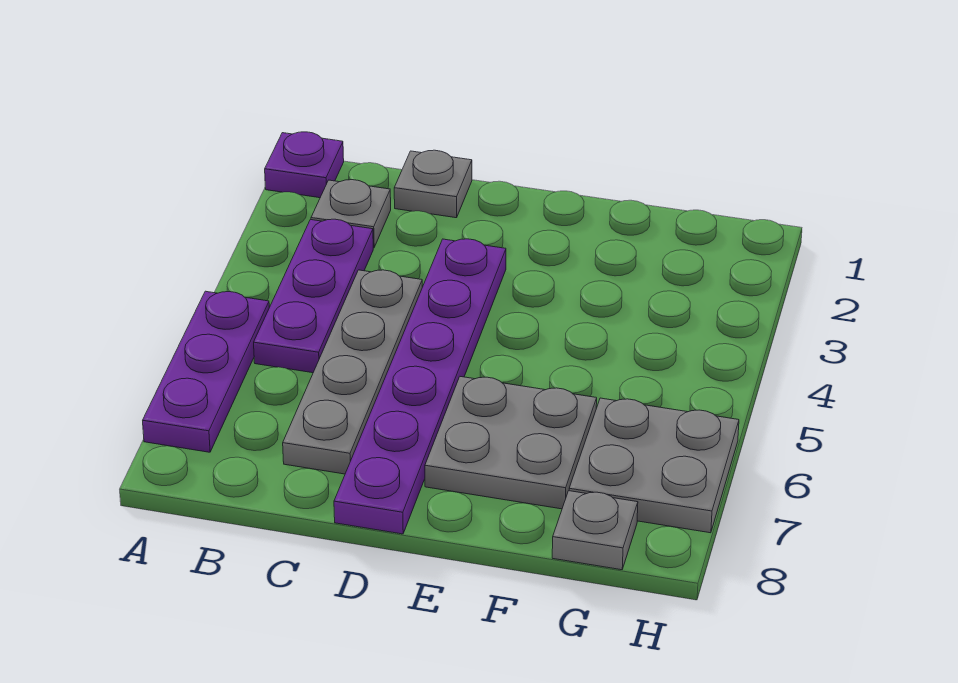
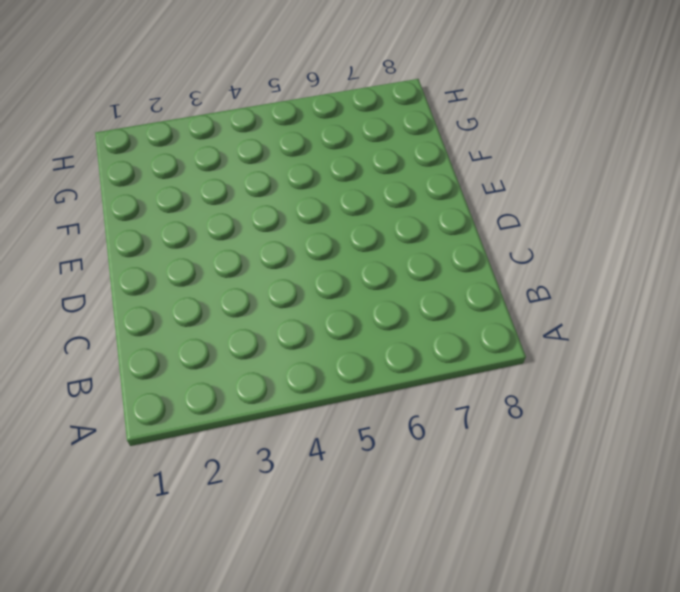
none -> purple 1x1 plate [265,132,344,198]
none -> purple 1x3 plate [143,291,269,452]

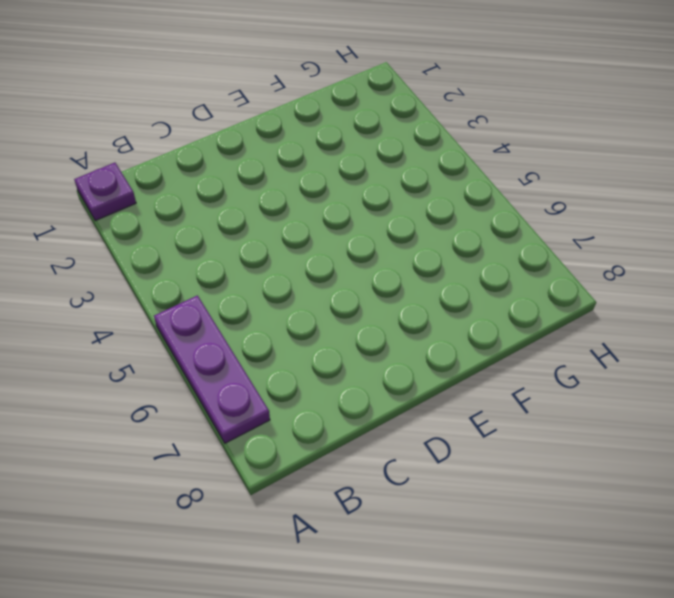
none -> grey 1x1 plate [311,180,391,248]
none -> purple 1x3 plate [254,219,373,373]

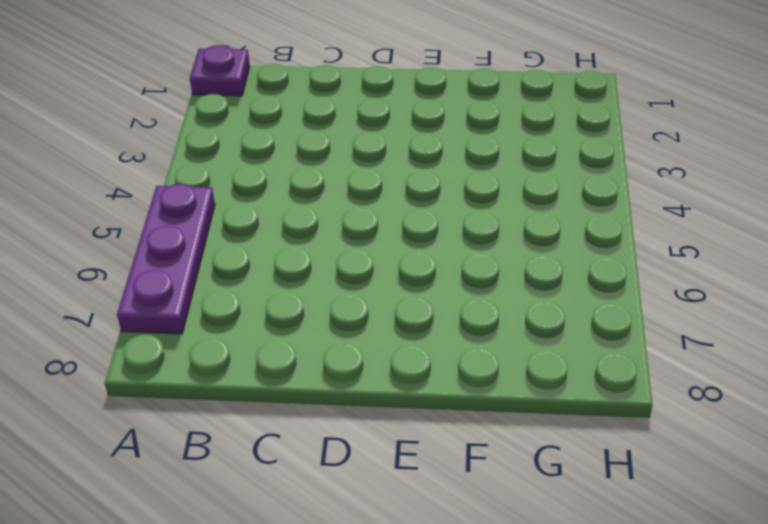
none -> grey 1x1 plate [311,180,391,248]
none -> purple 1x3 plate [254,219,373,373]

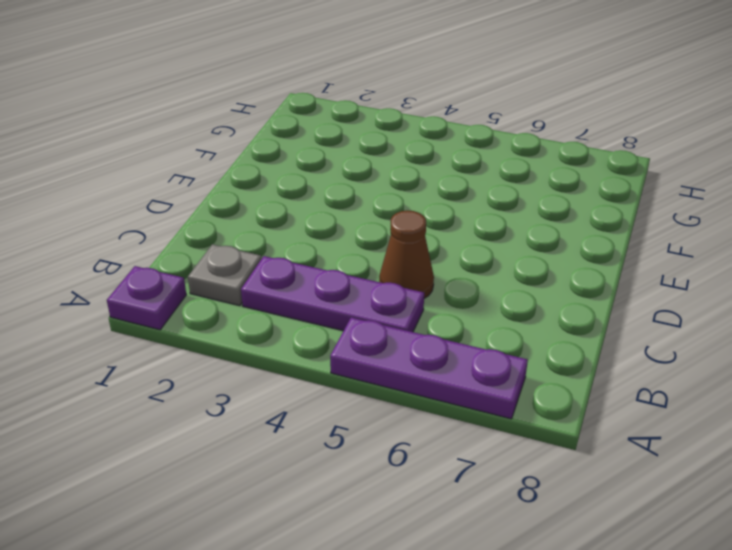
brown 1x1 cone [379,211,434,298] -> grey 1x4 plate [283,270,422,474]
none -> grey 1x1 plate [394,150,472,218]
none -> purple 1x6 plate [334,239,506,534]

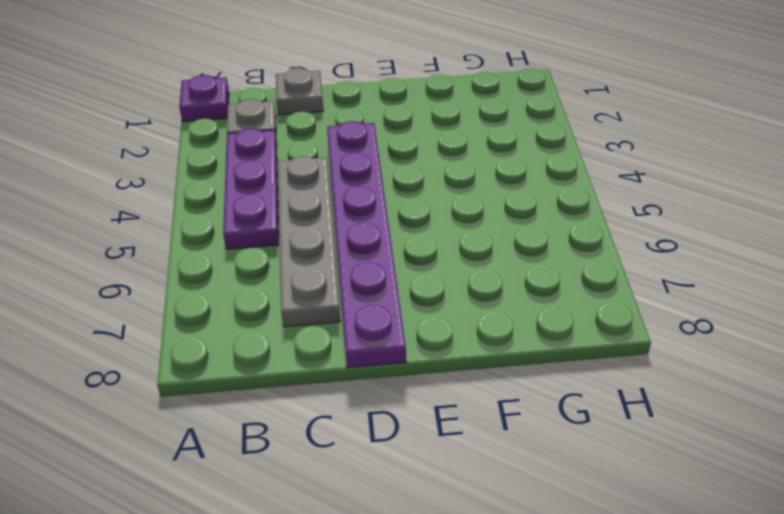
none -> purple 1x3 plate [143,291,269,452]
none -> grey 2x2 plate [425,377,597,509]

